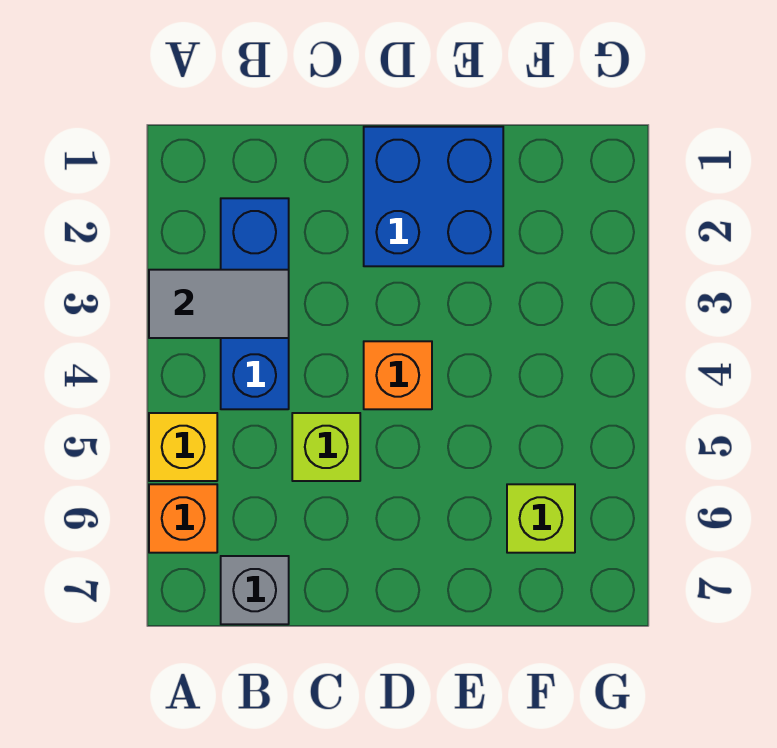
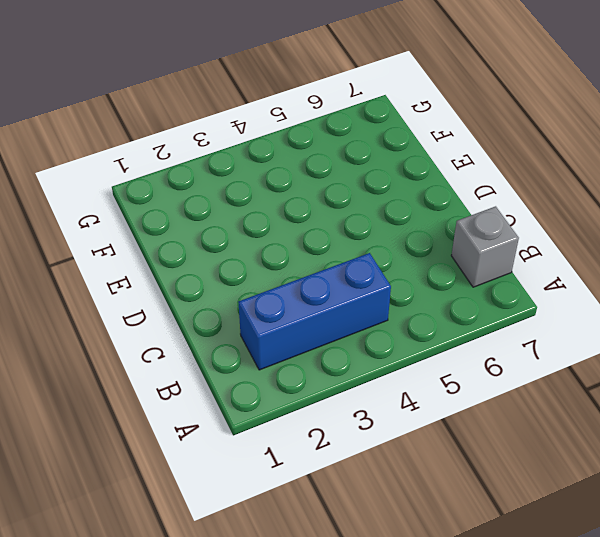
none -> yellow 1x1 brick [149,413,217,481]
none -> orange 1x1 brick [149,484,217,553]

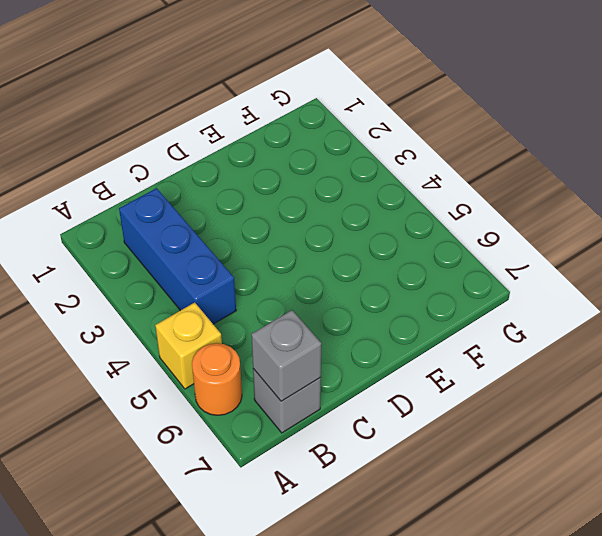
orange 1x1 round brick [192,343,242,415] -> orange 1x1 brick [149,484,217,553]
grey 1x1 brick [251,310,321,401] -> none
none -> lime 1x1 brick [292,413,360,481]
none -> blue 2x2 brick [364,127,503,266]

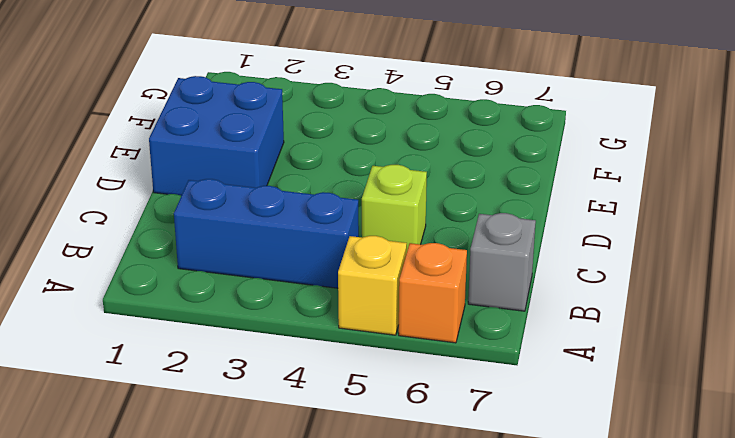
none -> orange 1x1 brick [364,341,432,409]
none -> lime 1x1 brick [507,484,575,553]

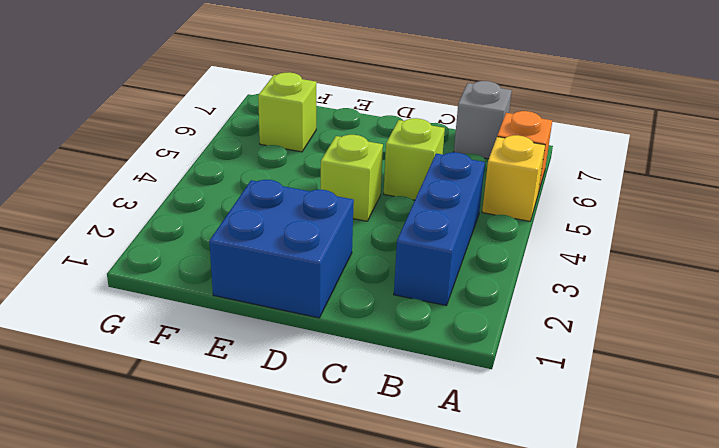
lime 1x1 brick [321,135,383,221] -> orange 1x1 brick [364,341,432,409]
none -> grey 1x2 tile [149,270,289,338]

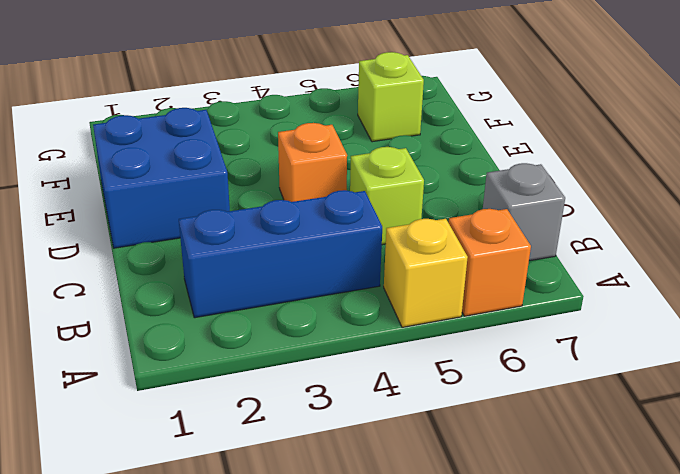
none -> grey 1x2 tile [149,270,289,338]

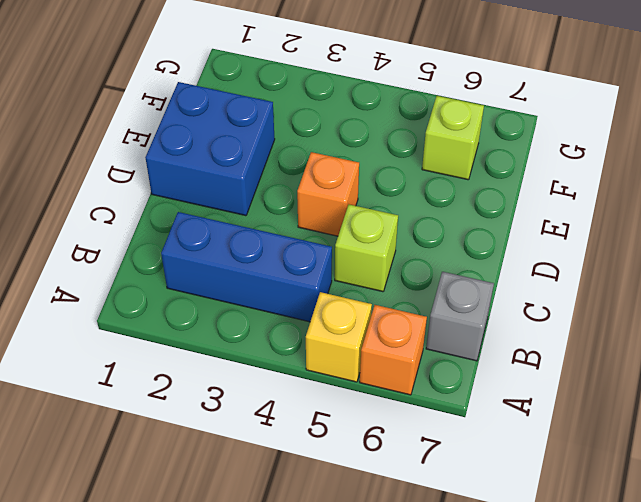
none -> grey 1x2 tile [149,270,289,338]

